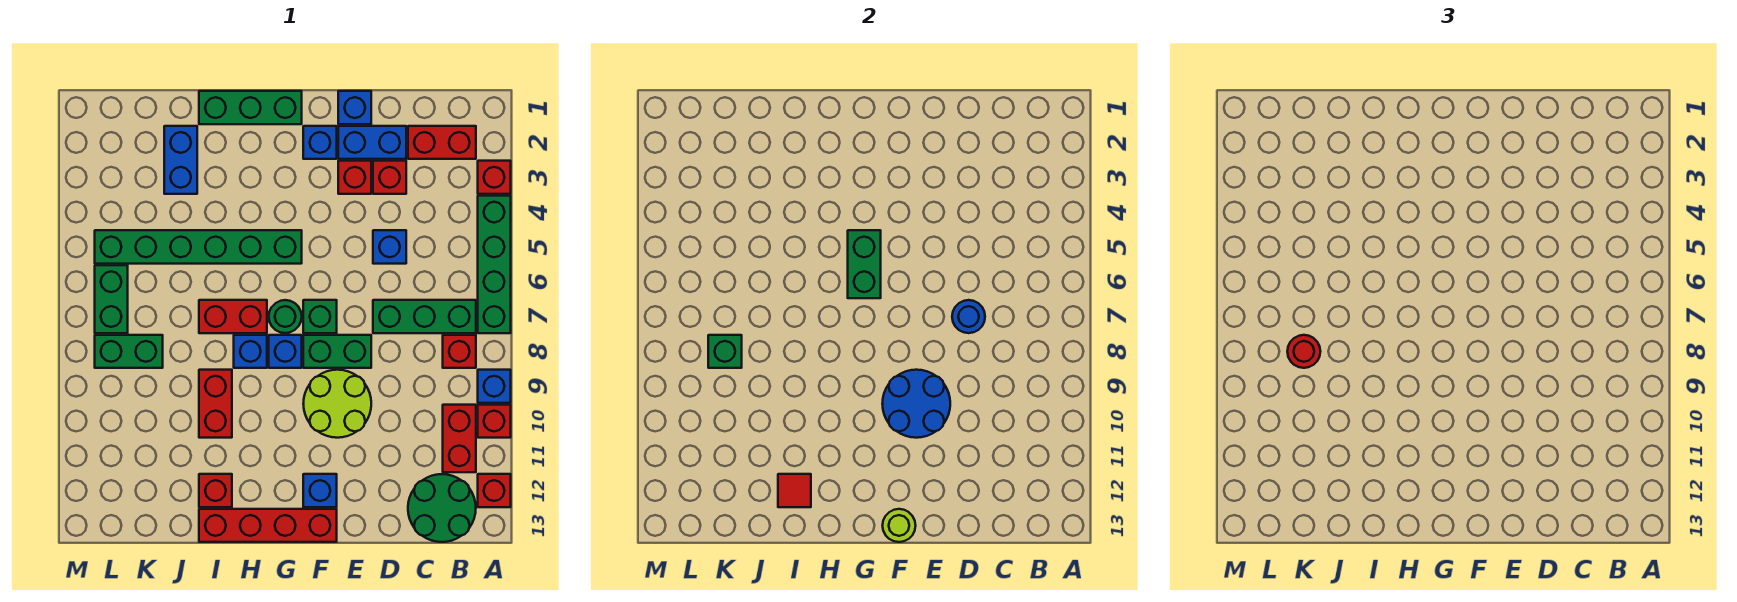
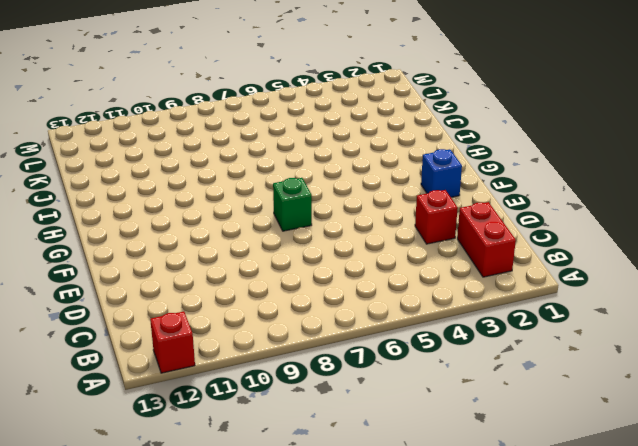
none -> red 1x1 brick [478,161,511,194]
none -> green 1x4 brick [478,196,511,333]
none -> blue 1x1 brick [478,370,511,403]
none -> red 1x1 brick [478,405,511,438]

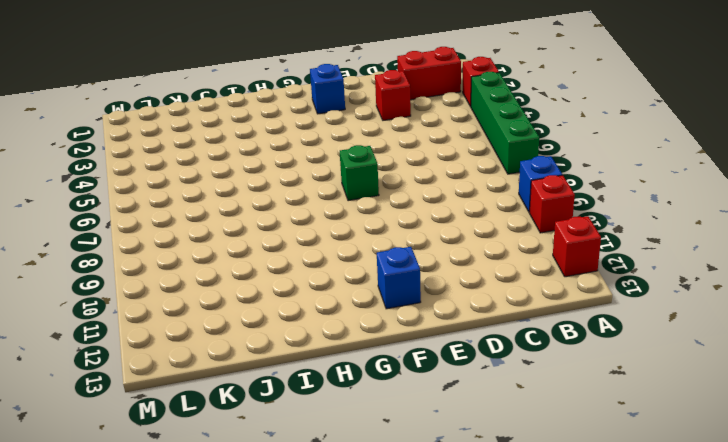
none -> green 1x3 brick [373,300,476,333]
none -> red 1x1 brick [443,335,476,368]
none -> red 1x2 brick [443,405,476,472]
none -> green 2x2 round brick [408,474,476,542]

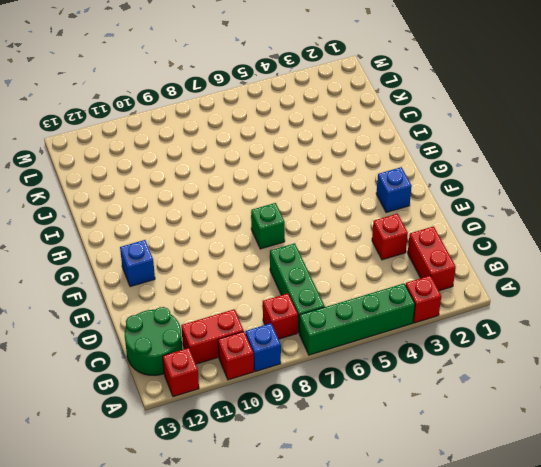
none -> blue 1x2 brick [338,126,406,159]
none -> blue 1x1 brick [373,230,406,264]
none -> blue 1x1 brick [338,91,371,124]
none -> red 1x1 brick [338,161,371,194]

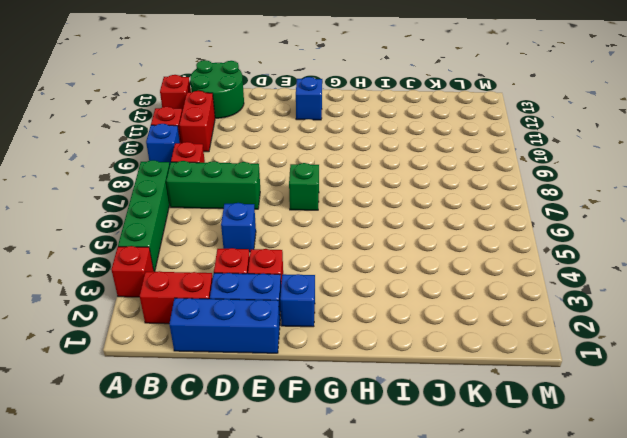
blue 1x3 brick [169,298,280,353] -> blue 1x1 brick [338,91,371,124]
none -> green 1x2 brick [303,335,371,368]
none -> lime 2x2 round brick [303,370,371,438]
none -> red 1x4 brick [199,509,337,542]
none -> green 1x3 brick [199,91,302,124]

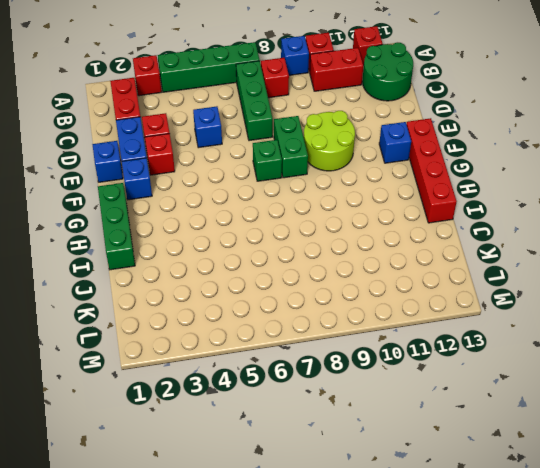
none -> green 1x6 brick [95,230,302,264]
none -> green 1x1 round brick [269,300,302,333]
none -> blue 1x1 brick [269,335,302,368]
none -> red 1x2 brick [199,300,267,333]

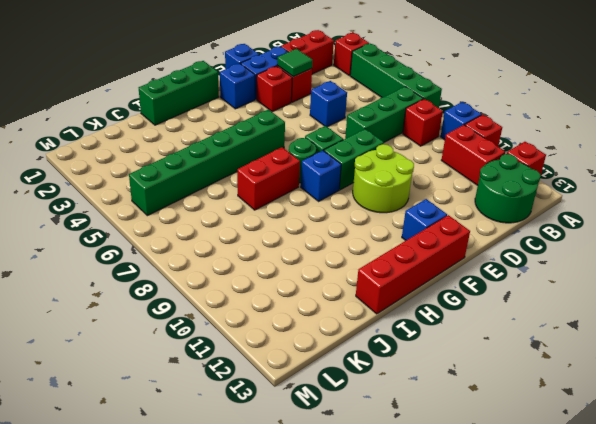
green 1x1 tile [277,49,313,76] -> none
none -> blue 1x1 brick [234,335,267,368]
none -> red 1x2 brick [199,370,232,438]
none -> red 1x1 brick [199,474,232,507]
none -> blue 1x2 brick [164,126,197,194]

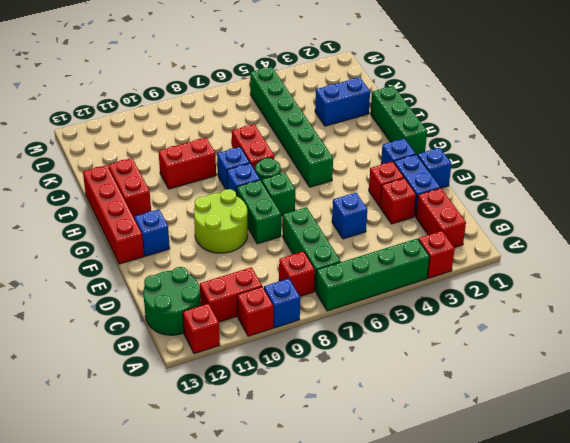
red 1x2 brick [108,158,151,219] -> red 1x1 brick [199,474,232,507]
none -> green 1x2 brick [95,335,163,368]
none -> green 1x2 brick [95,265,128,333]
none -> blue 1x1 round brick [952,300,985,333]
none -> blue 2x2 round brick [882,370,950,438]

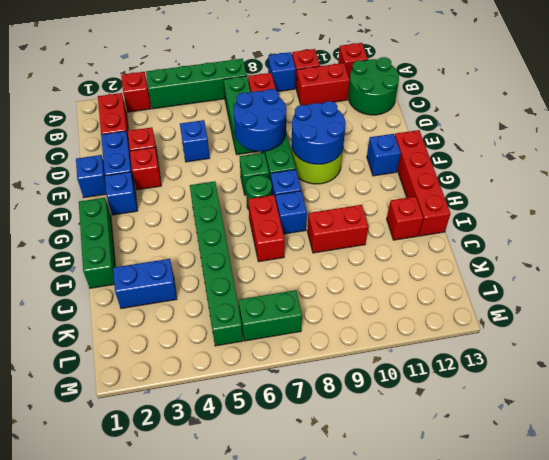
blue 2x2 round brick [234,89,286,151] -> blue 1x1 round brick [952,300,985,333]
none -> green 1x2 brick [95,335,163,368]
none -> lime 1x1 round brick [883,509,916,542]
none -> green 1x2 brick [848,230,881,298]
none -> red 1x1 tile [778,474,811,507]

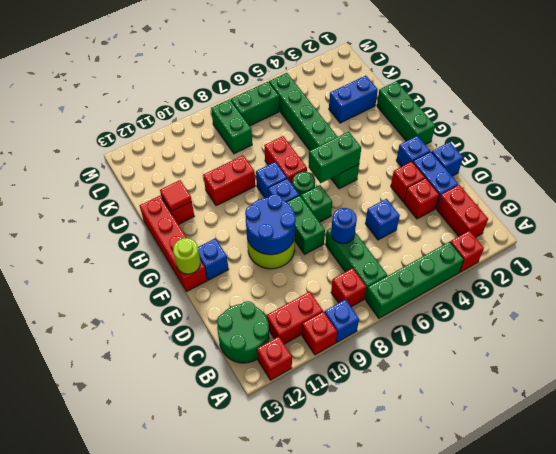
none -> green 1x1 brick [708,335,742,368]
none -> red 1x1 round brick [1287,335,1320,368]

